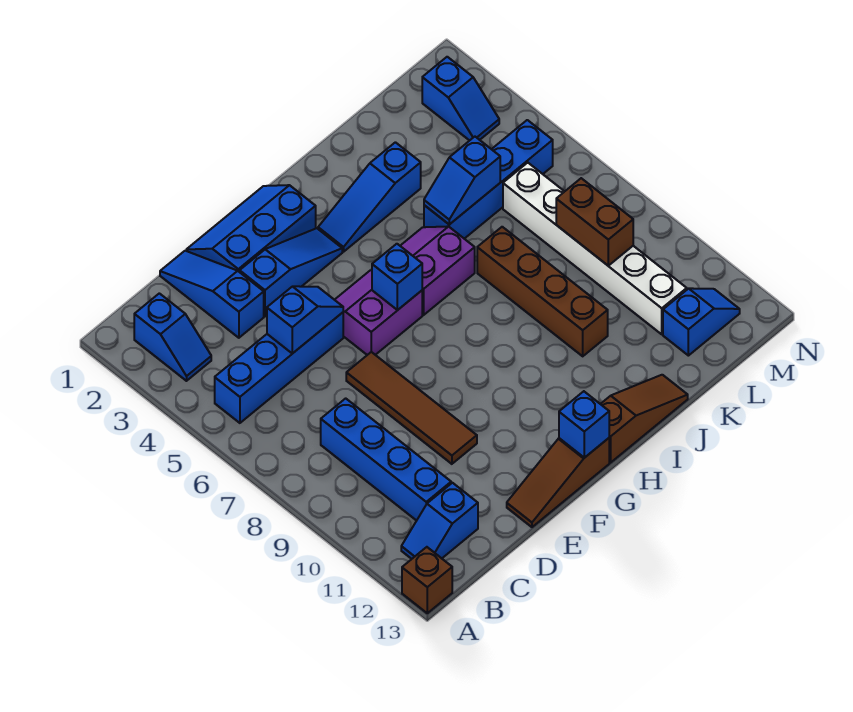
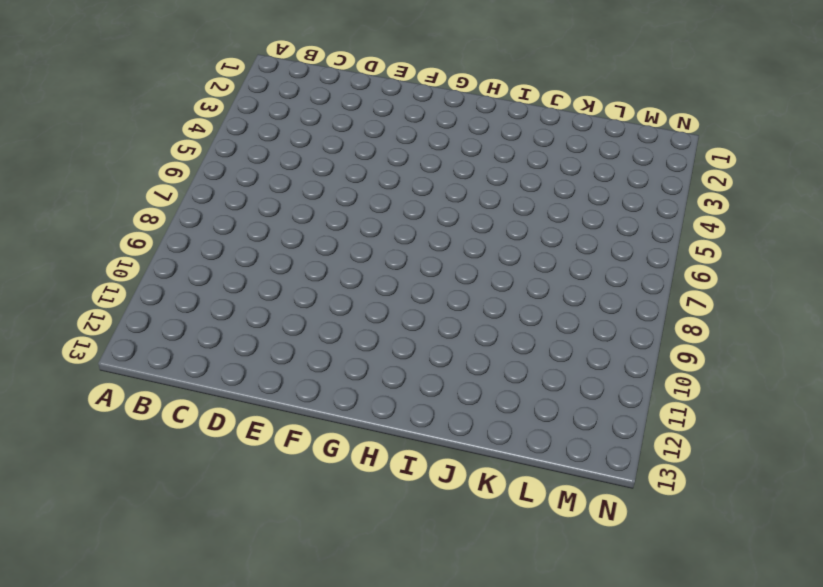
none -> brown 1x1 brick [402,547,452,613]
none -> blue 1x2 slope [134,293,211,381]
none -> blue 1x4 brick [215,313,343,423]

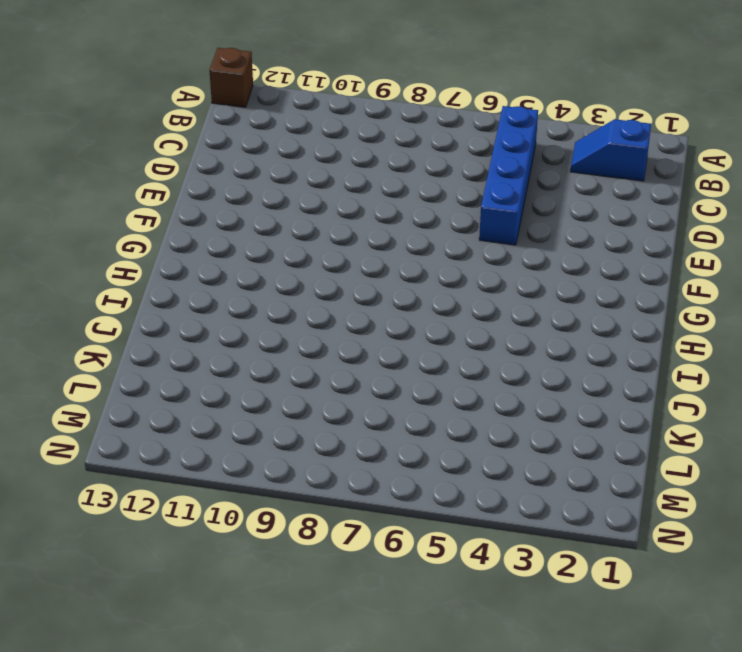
none -> blue 1x2 slope [401,483,478,559]
none -> blue 1x4 brick [321,398,451,521]
none -> blue 1x3 slope [160,251,264,338]

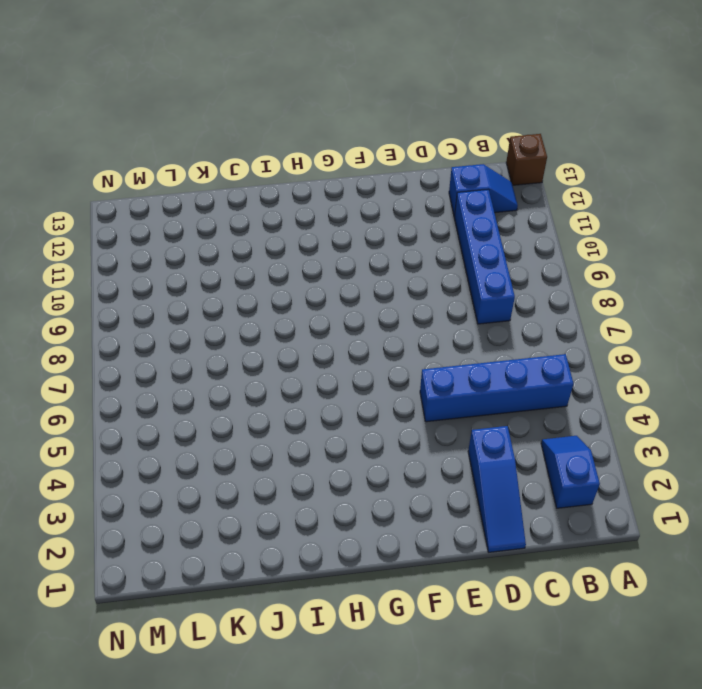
none -> blue 2x3 slope [186,185,316,272]
none -> blue 1x3 slope [240,228,342,316]
none -> brown 1x4 tile [346,352,477,464]

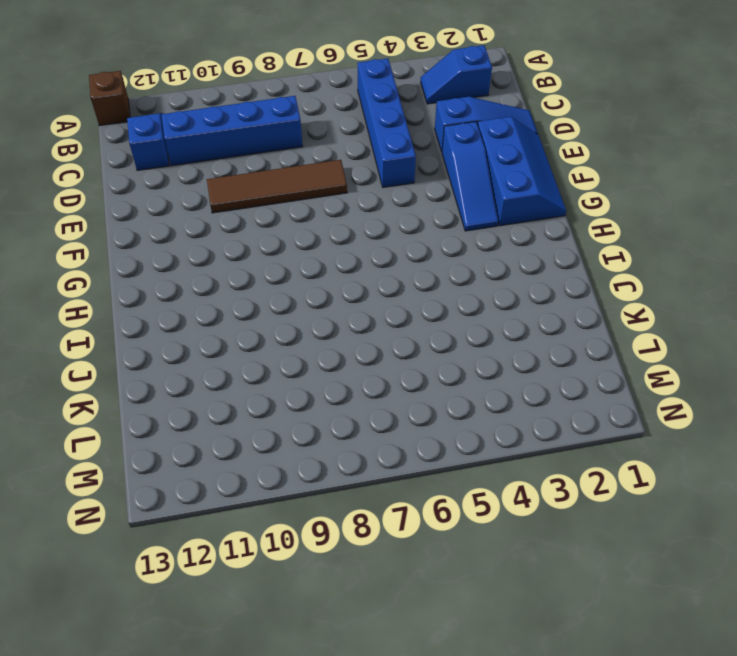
none -> brown 1x3 slope [507,438,609,527]
none -> purple 2x2 slope [335,270,422,355]
none -> blue 1x3 slope [318,142,421,252]

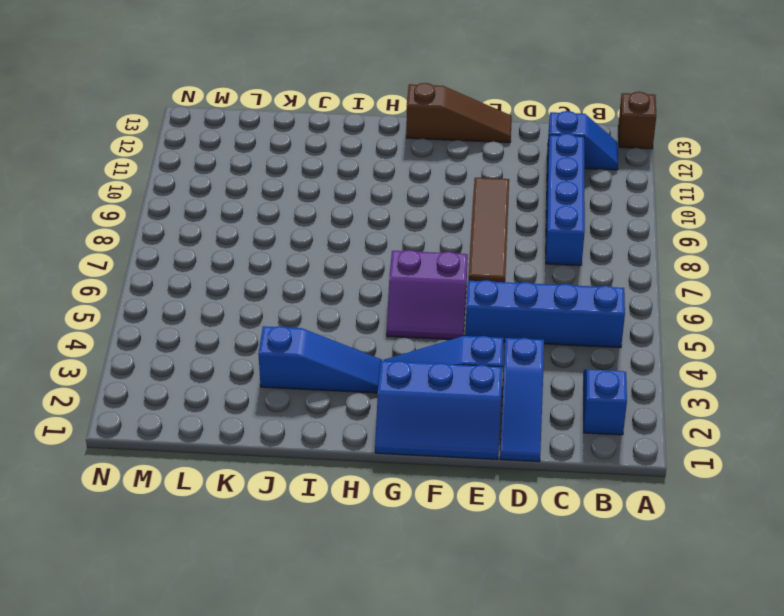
none -> purple 2x2 slope [400,226,475,315]
none -> brown 1x3 slope [601,375,688,463]
none -> blue 1x4 brick [424,120,553,239]

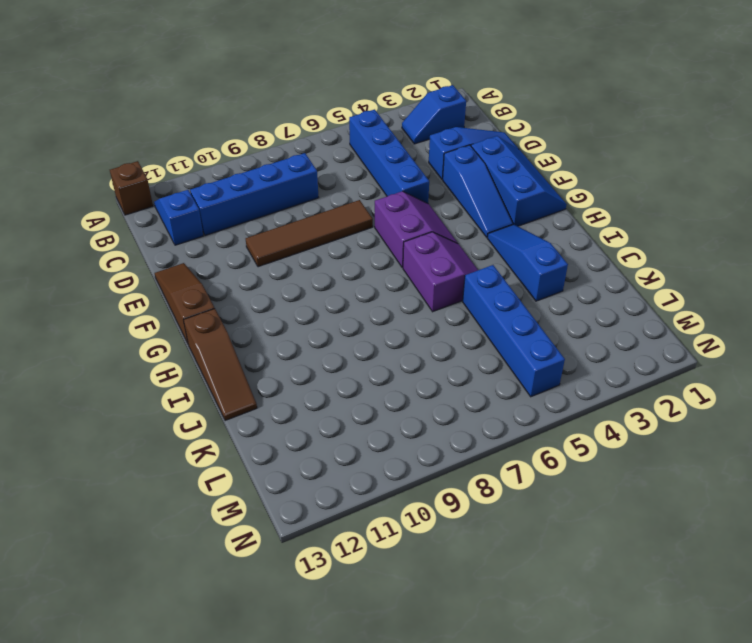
none -> brown 1x4 brick [477,227,608,356]
none -> white 1x6 brick [503,163,687,334]
none -> blue 1x2 slope [663,288,740,356]

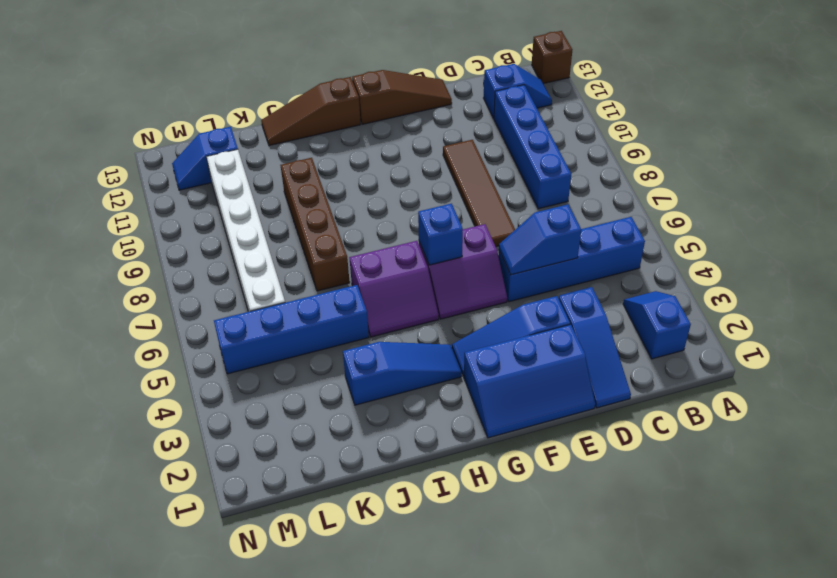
none -> blue 1x2 slope [422,57,499,141]
none -> blue 1x1 brick [559,391,609,458]
none -> blue 1x2 slope [424,137,500,224]

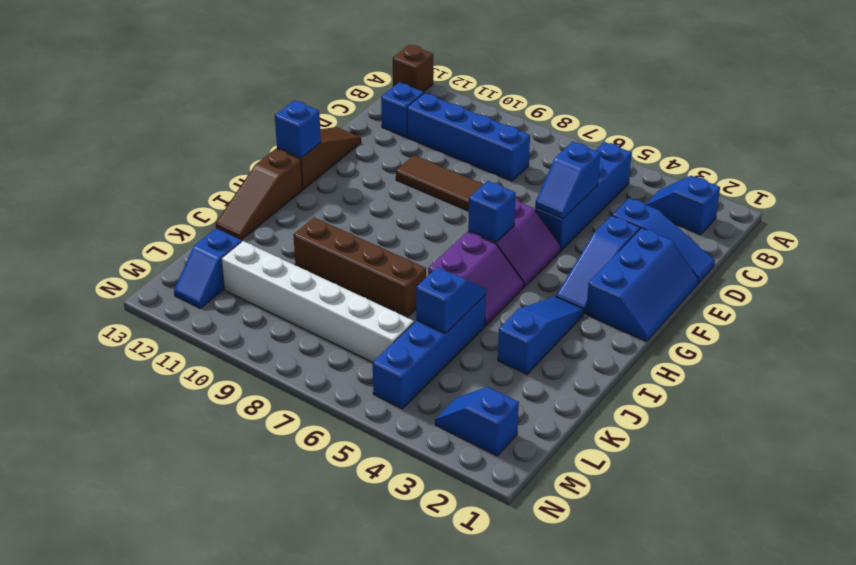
none -> brown 1x2 brick [556,178,633,266]

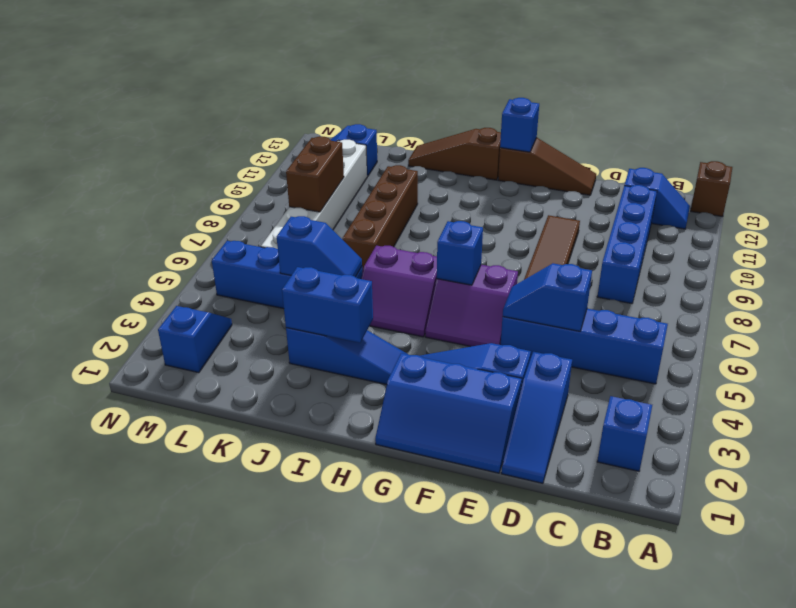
blue 1x2 brick [282,267,373,343] -> none

